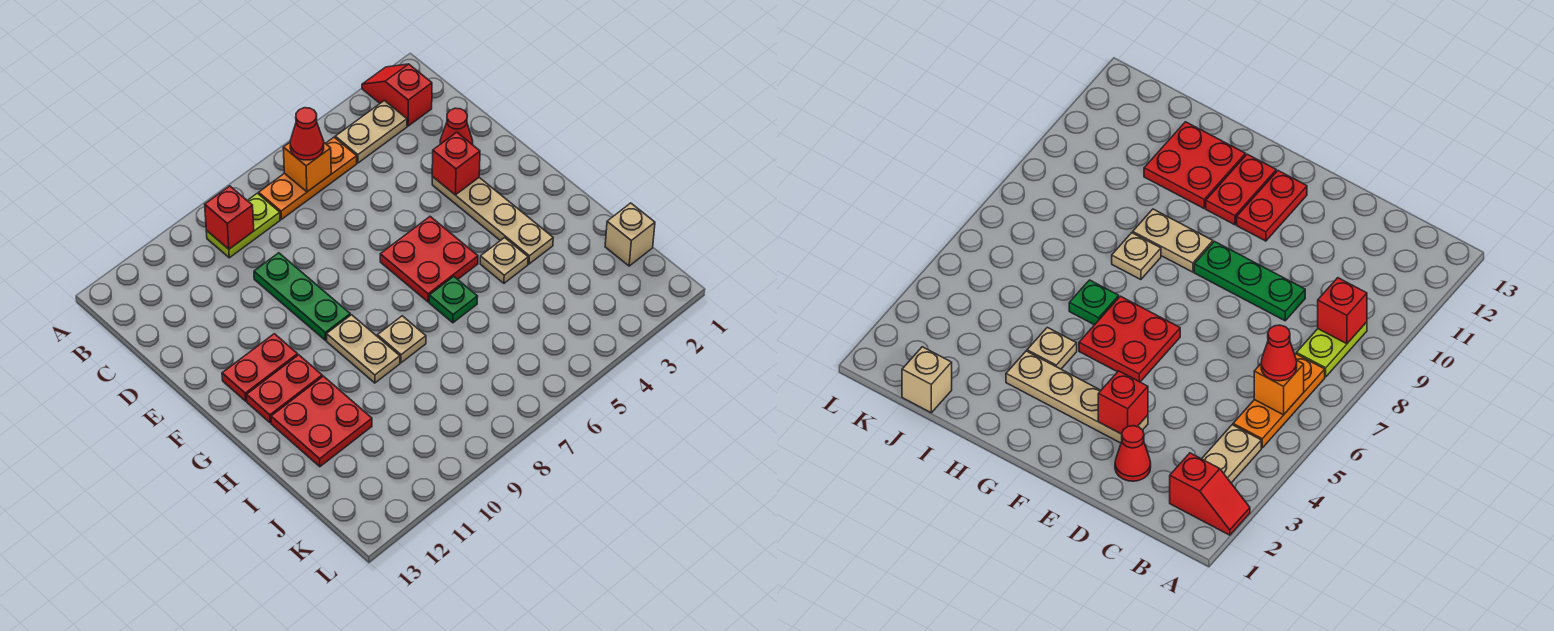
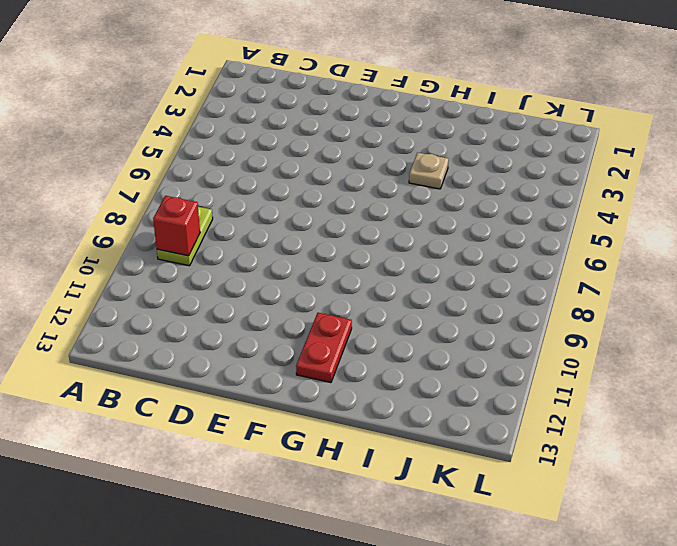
none -> red 1x2 slope [362,64,432,126]
none -> tan 1x2 plate [335,101,407,163]
none -> orange 1x3 plate [259,137,357,219]

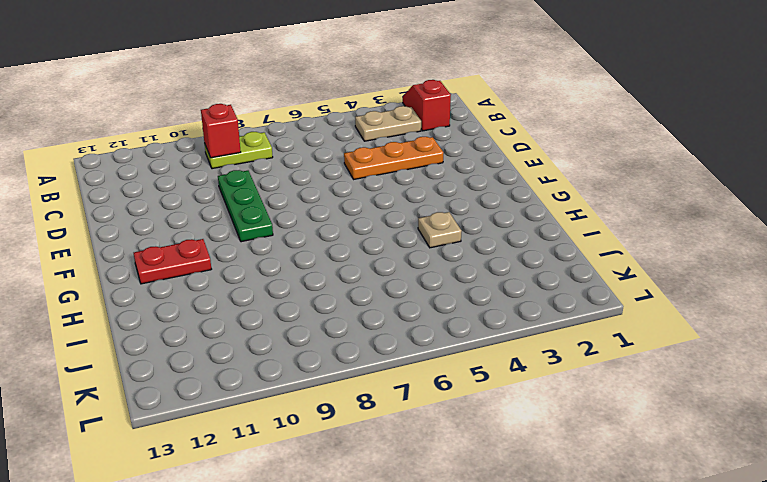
orange 1x3 plate [344,137,443,179] -> orange 1x3 plate moved to [259,137,357,219]
none -> red 1x1 cone [440,108,473,145]
none -> tan 1x4 plate [432,177,553,264]
none -> red 2x2 plate [380,217,478,302]

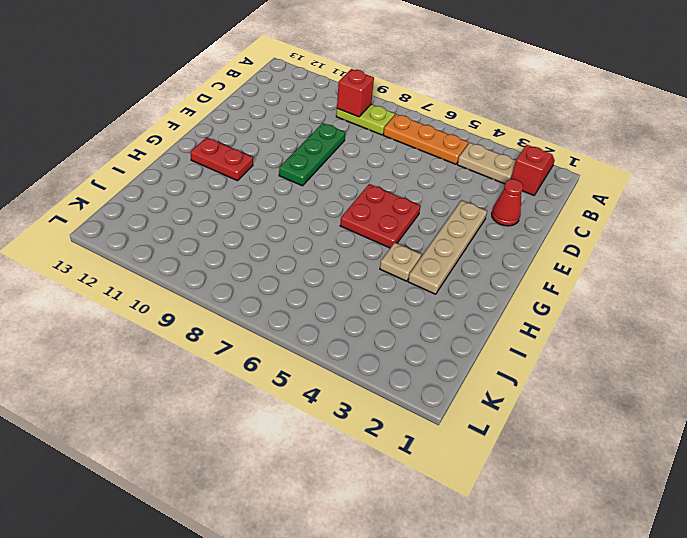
none -> red 1x2 plate [222,334,298,401]
none -> tan 1x2 plate [327,315,400,383]
none -> green 1x1 plate [429,277,478,323]

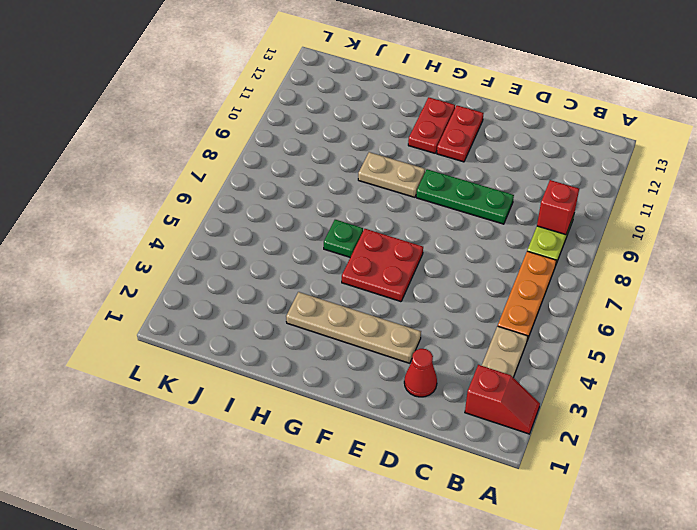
none -> tan 1x1 plate [480,238,528,283]
none -> tan 1x1 plate [377,316,426,363]
none -> red 2x2 plate [271,376,372,467]

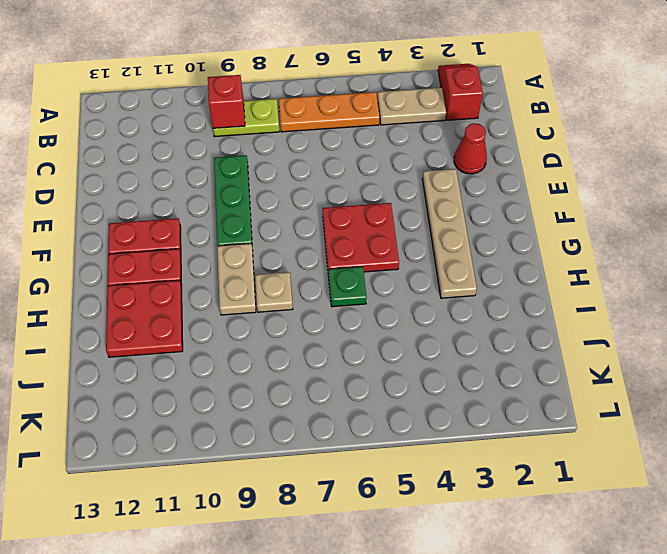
none -> tan 1x1 plate [480,238,528,283]
none -> tan 1x1 brick [605,203,655,266]
none -> orange 1x1 brick [283,143,331,192]

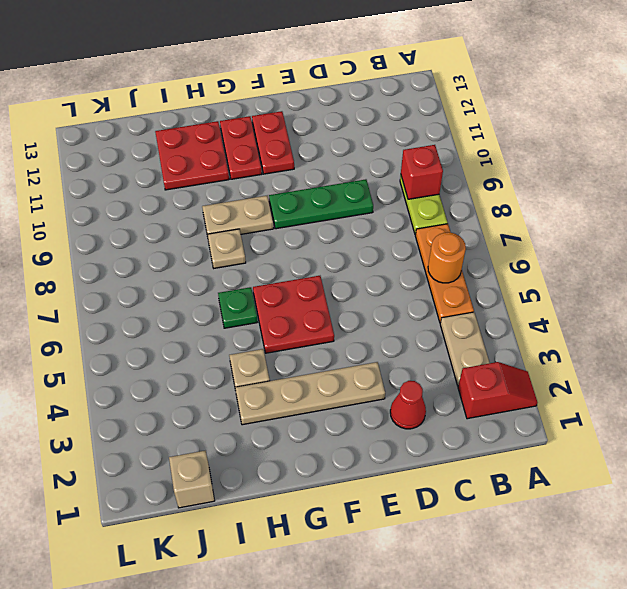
orange 1x1 round brick [428,232,466,283] -> orange 1x1 brick [283,143,331,192]
none -> red 1x1 brick [432,132,480,195]
none -> red 1x1 cone [290,108,324,160]

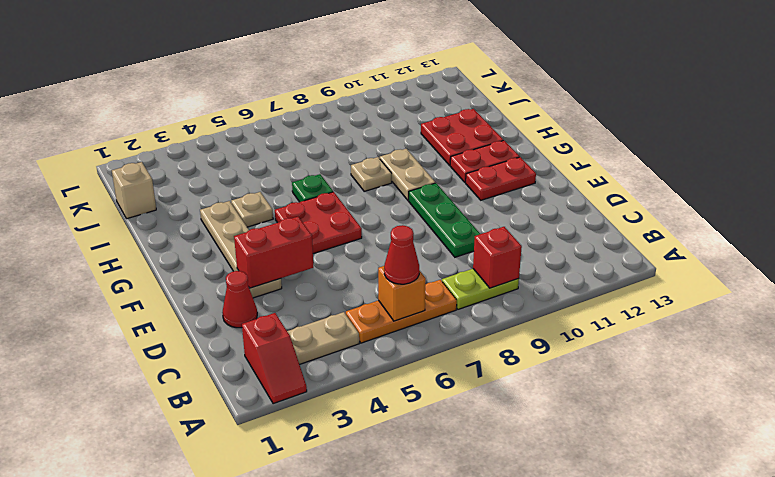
red 1x2 brick [234,217,313,288] -> red 1x1 brick [432,132,480,195]

